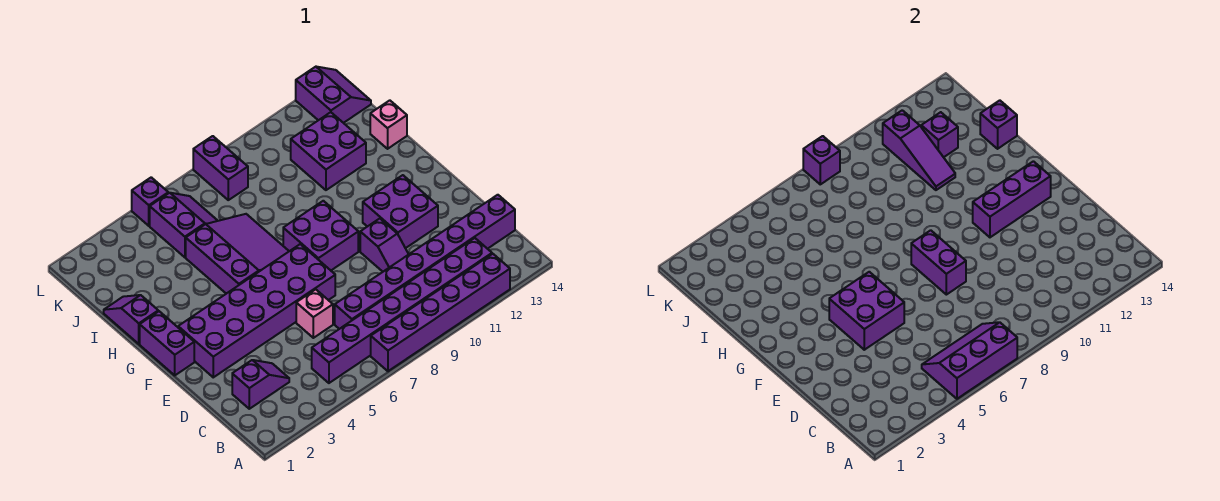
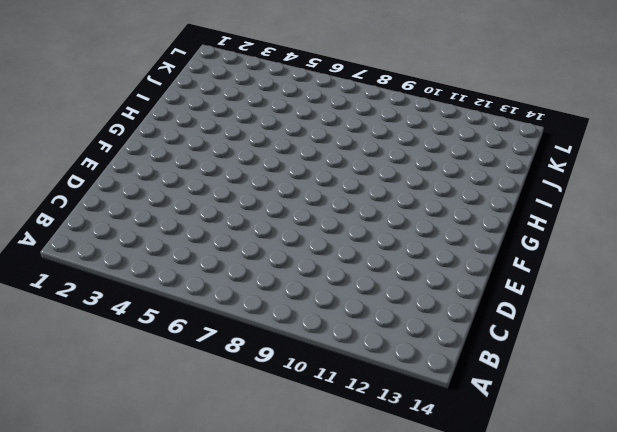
none -> purple 1x6 brick [371,254,510,371]
none -> purple 1x8 brick [312,238,492,383]
none -> purple 1x2 slope [232,360,289,409]

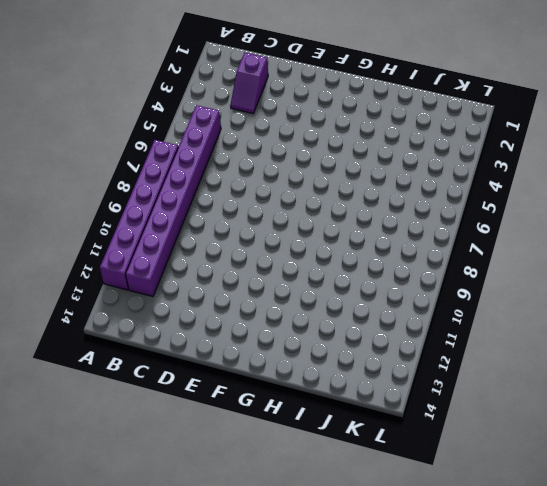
none -> purple 1x8 brick [335,195,515,329]
none -> pink 1x1 brick [296,289,333,338]
none -> purple 1x2 slope [360,219,409,272]

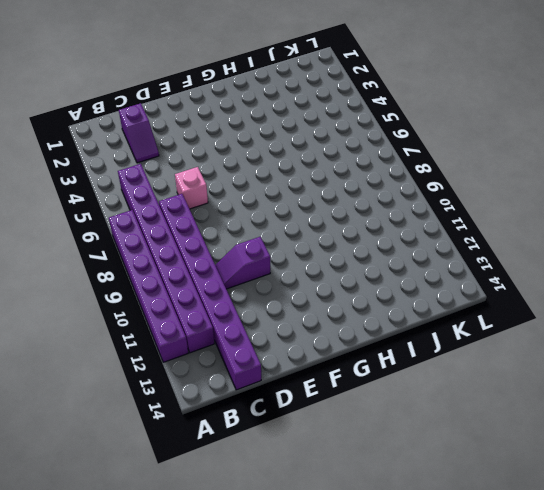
none -> purple 2x6 brick [178,244,335,377]
none -> purple 2x2 brick [363,175,438,248]
none -> purple 1x2 brick [140,311,194,375]

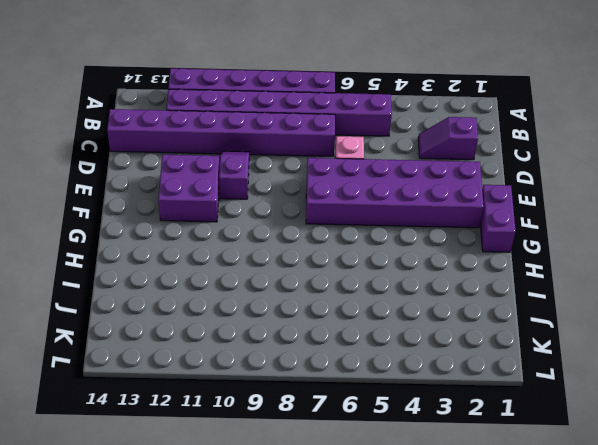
none -> purple 2x2 brick [283,201,358,270]
none -> purple 3x3 slope [186,214,289,294]
none -> purple 1x2 slope [104,295,158,344]

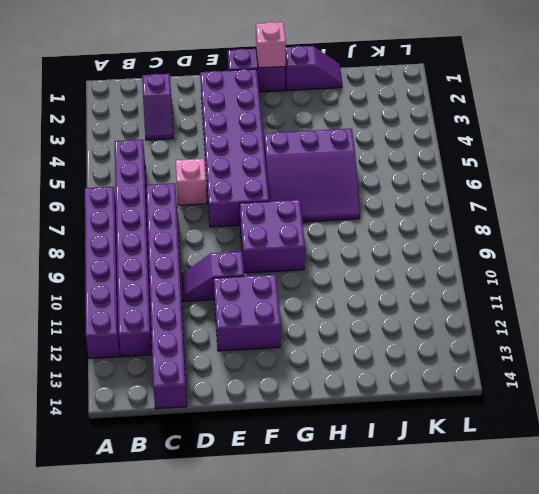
pink 1x1 brick [256,22,286,68] -> pink 1x1 brick moved to [370,100,407,149]
none -> purple 2x2 brick [291,112,366,190]
none -> purple 2x2 slope [150,193,218,257]
none -> purple 1x2 brick [193,136,248,200]

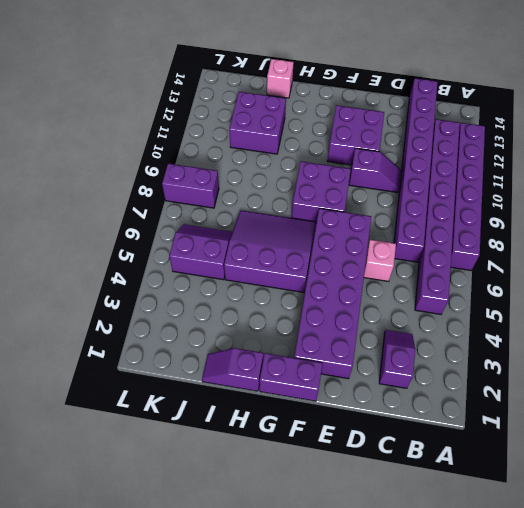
none -> purple 2x2 slope [296,67,371,123]
none -> purple 1x1 brick [132,177,168,226]
none -> purple 2x3 slope [922,322,1017,399]

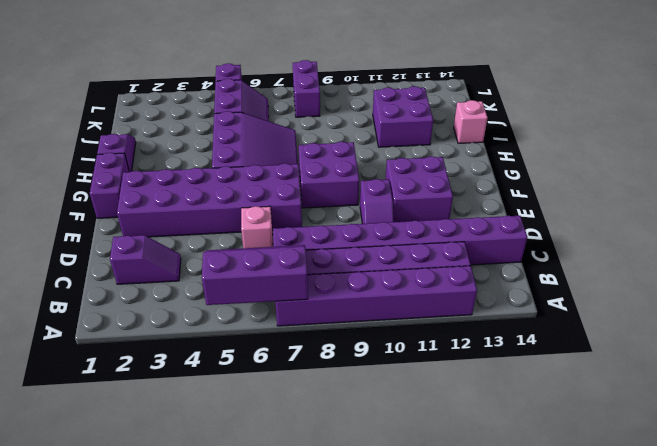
none -> purple 2x2 slope [296,67,371,123]
none -> purple 2x2 brick [829,272,904,350]
none -> purple 1x2 brick [911,230,966,295]

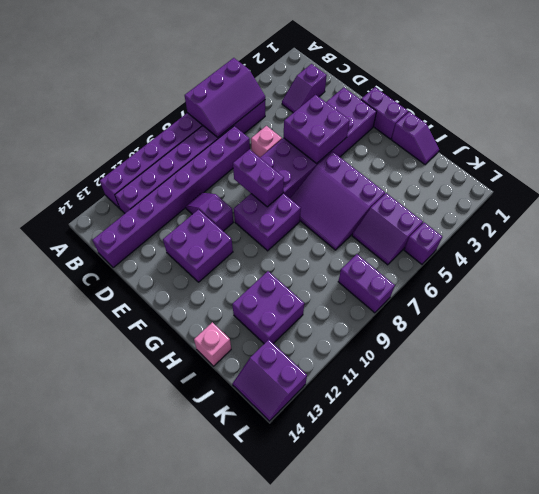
none -> purple 1x3 brick [973,161,1051,237]
none -> purple 1x3 slope [883,110,955,190]
none -> purple 1x1 brick [980,100,1017,149]

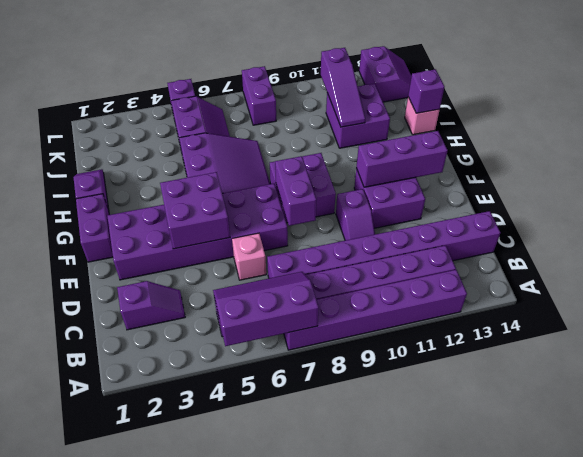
none -> purple 1x1 brick [921,112,958,157]
none -> purple 1x1 brick [803,136,840,184]

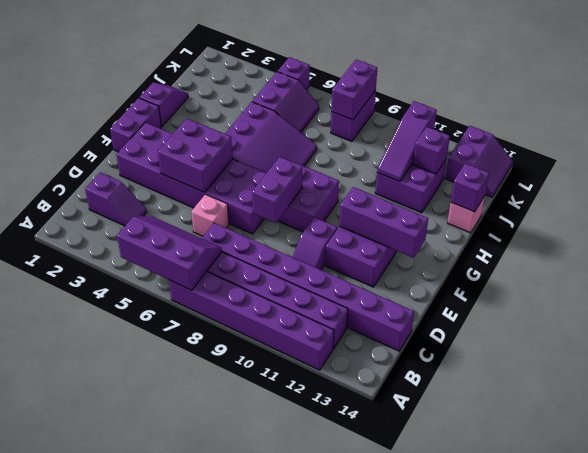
purple 1x2 brick [331,60,377,120] -> purple 1x1 brick [803,136,840,184]

